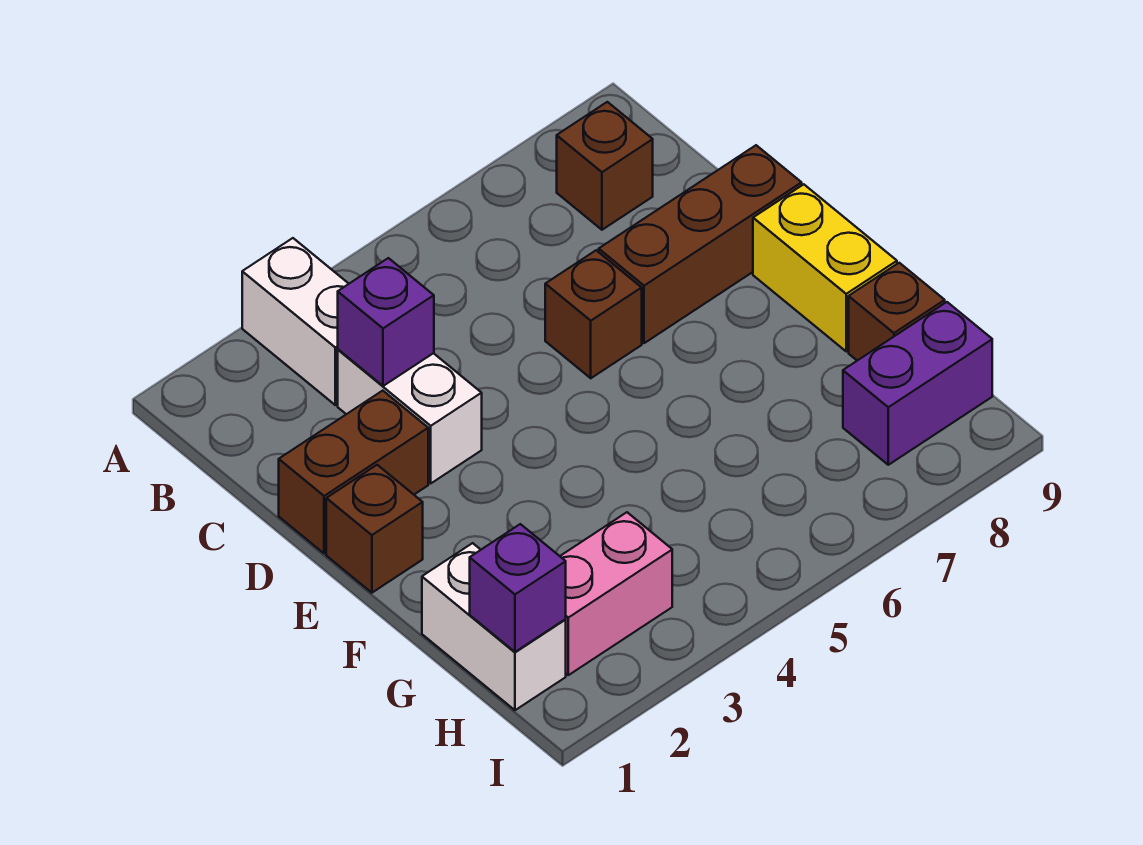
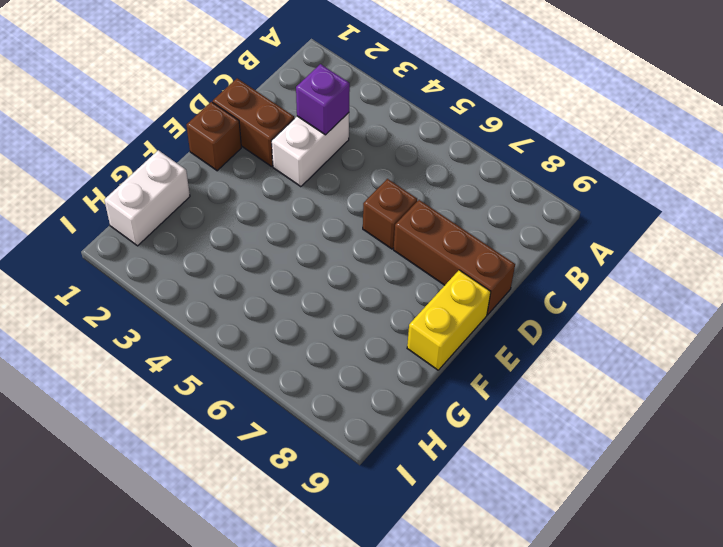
none -> white 1x2 brick [242,238,349,405]
none -> brown 1x1 brick [557,102,653,230]
none -> brown 1x1 brick [849,263,945,361]

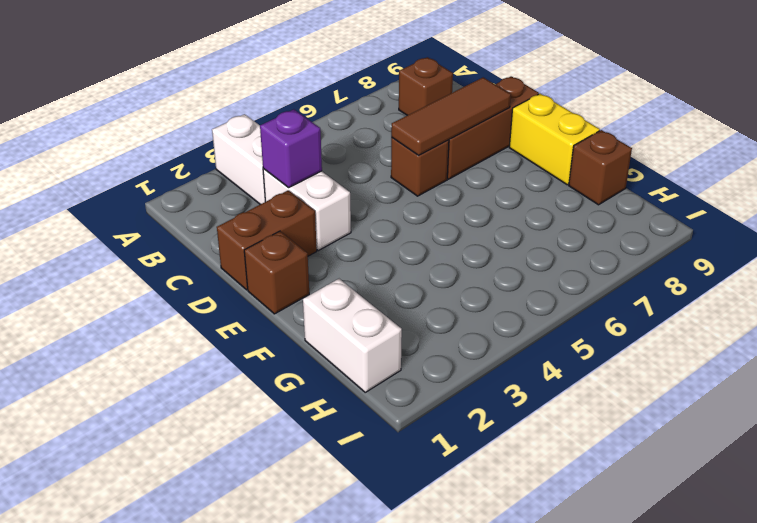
brown 1x3 tile [391,77,511,155] -> none
none -> pink 1x2 brick [560,512,672,675]
none -> purple 1x2 brick [843,302,992,465]
none -> purple 1x1 brick [470,524,566,652]

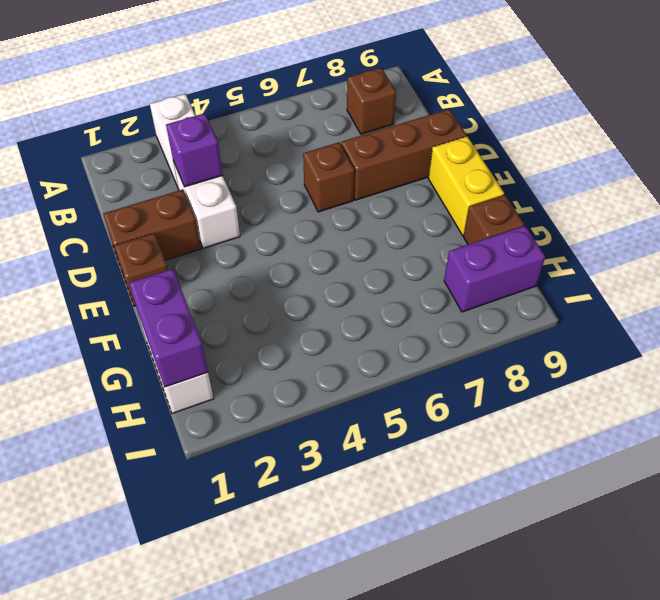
purple 1x2 brick [129,269,208,387] -> purple 1x1 brick [470,524,566,652]
none -> pink 1x2 brick [560,512,672,675]

